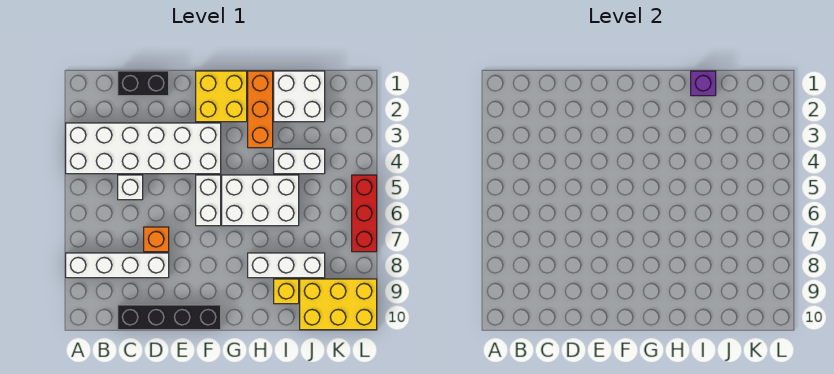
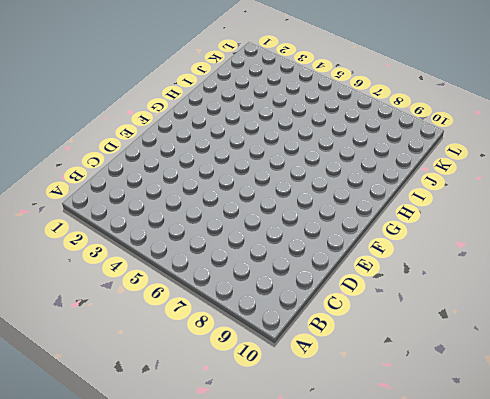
none -> white 2x6 brick [66,123,221,174]
none -> white 1x4 brick [66,253,169,278]
none -> black 1x2 brick [118,71,169,96]

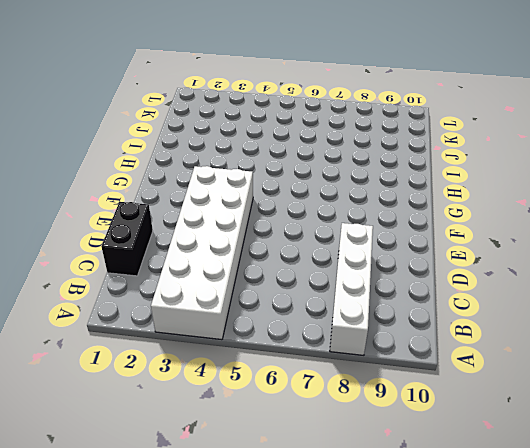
none -> white 1x1 brick [118,175,143,200]
none -> black 1x4 brick [118,305,221,330]
none -> orange 1x1 brick [144,227,169,252]

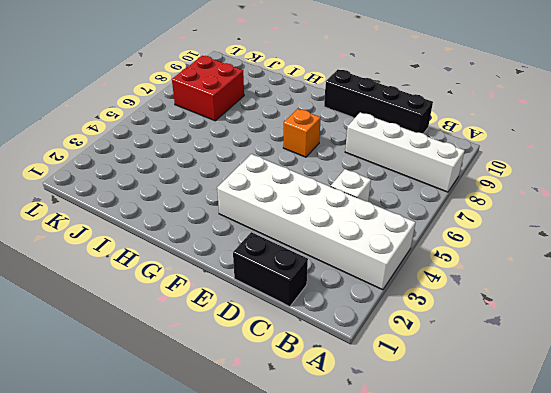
orange 1x1 brick [283,109,321,157] -> orange 1x1 brick moved to [144,227,169,252]
red 2x2 brick [172,56,244,121] -> white 1x3 brick [248,253,325,278]
none -> yellow 2x2 brick [196,71,247,122]
none -> white 1x2 brick [196,175,221,226]
none -> white 2x3 brick [222,175,299,226]

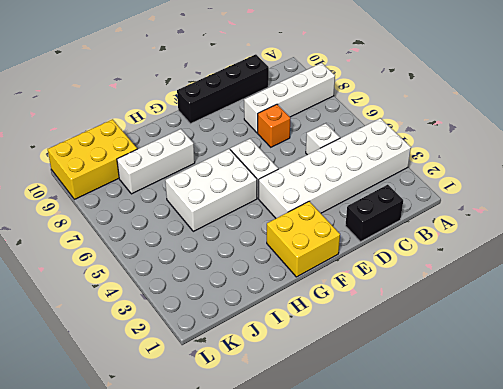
none -> orange 1x3 brick [248,71,273,148]
none -> white 2x2 brick [274,71,325,122]
none -> white 1x2 brick [274,149,325,174]

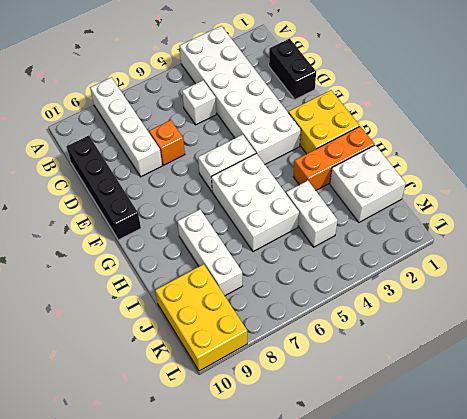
none -> yellow 1x1 brick [274,279,299,304]
none -> red 1x3 brick [352,175,377,252]
none -> purple 1x1 brick [691,71,716,96]

